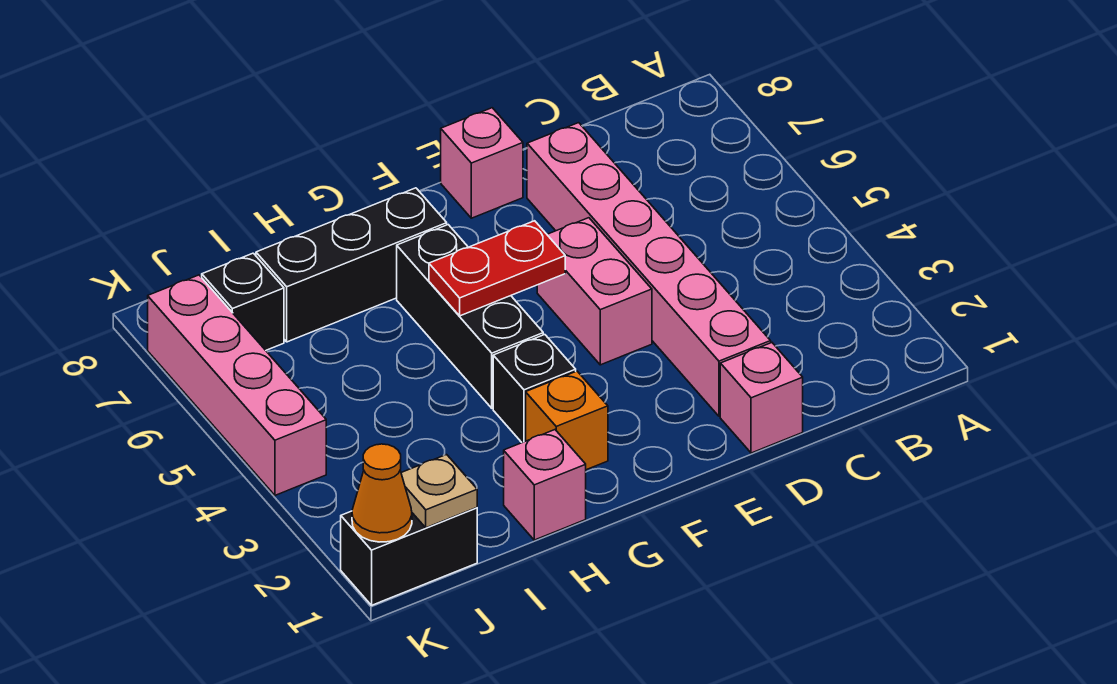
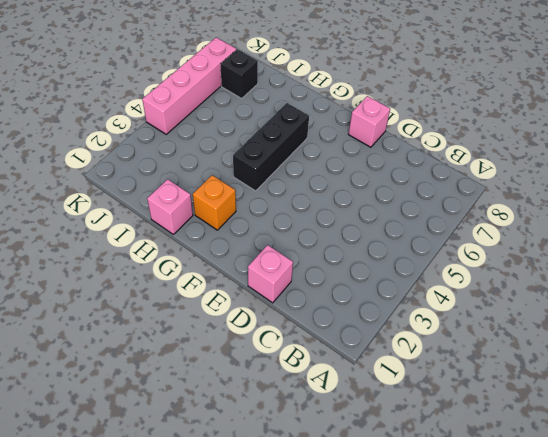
none -> pink 1x6 brick [527,123,771,416]
none -> pink 1x2 brick [537,218,652,365]
none -> black 1x1 brick [493,335,576,443]

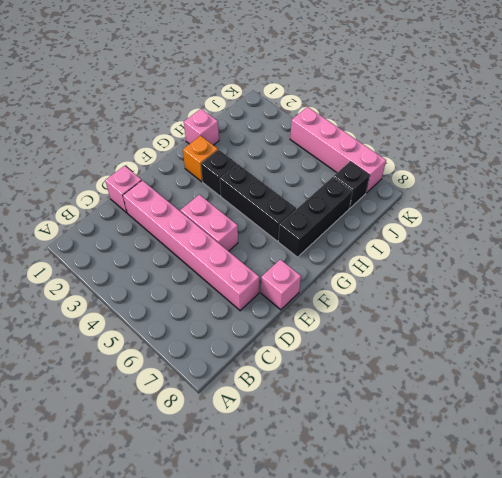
none -> black 1x2 brick [341,508,477,605]
none -> red 1x2 plate [429,221,565,316]
none -> tan 1x1 plate [401,455,477,528]

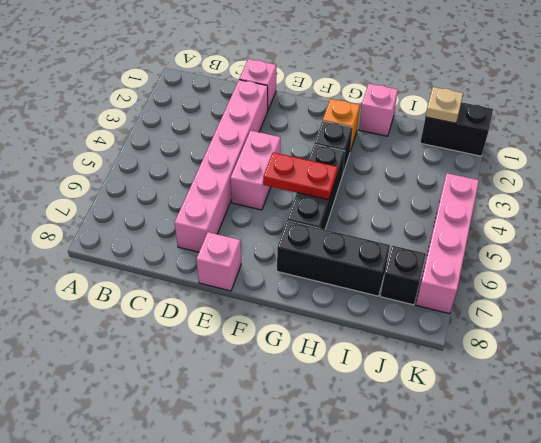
none -> orange 1x1 cone [352,444,412,542]

